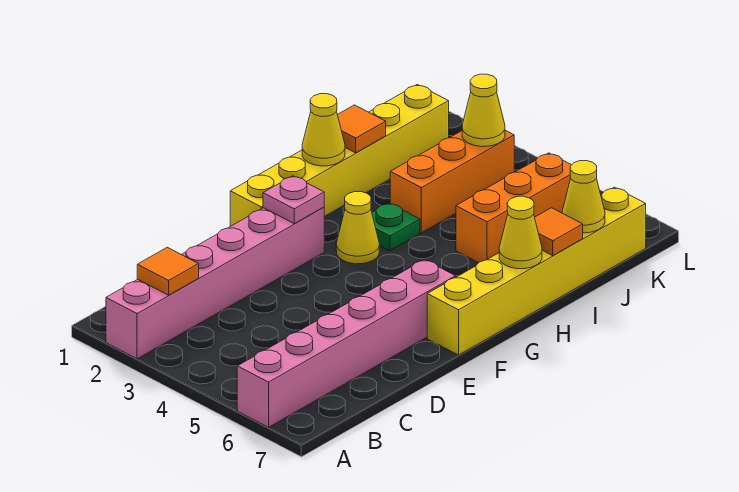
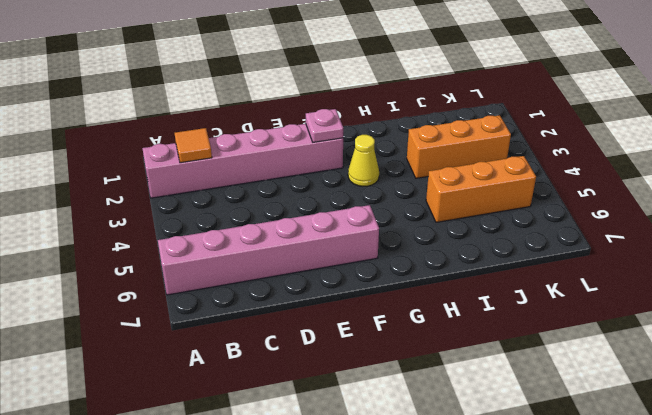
none -> yellow 1x6 brick [230,85,449,226]
none -> yellow 1x6 brick [427,187,646,355]
none -> green 1x1 plate [372,203,420,251]

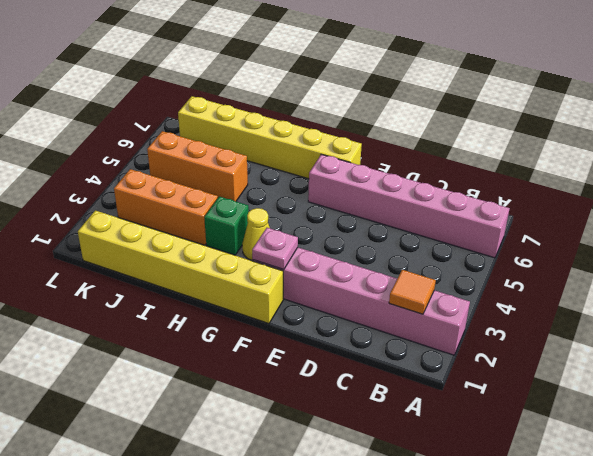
green 1x1 brick [204,196,249,255] -> green 1x1 plate [372,203,420,251]
none -> yellow 1x1 cone [302,94,345,166]
none -> yellow 1x1 cone [499,196,542,269]
none -> orange 1x1 tile [338,105,386,153]

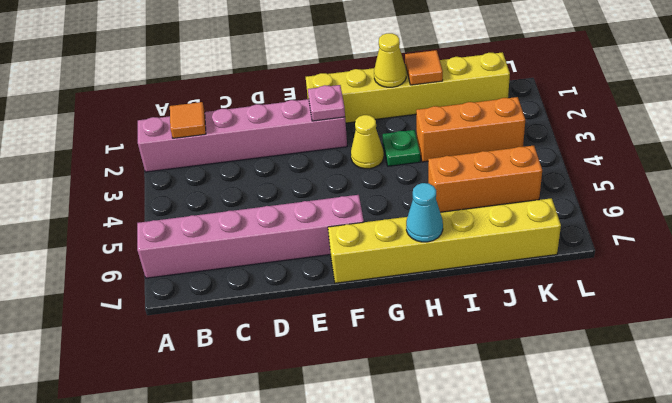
cyan 1x1 cone [406,183,443,242] -> yellow 1x1 cone [499,196,542,269]
none -> orange 1x1 tile [535,208,583,255]
none -> yellow 1x1 cone [562,161,605,233]
none -> yellow 1x1 cone [462,74,505,147]

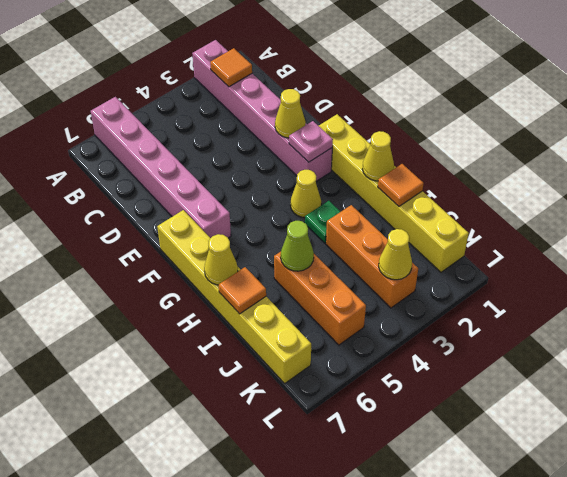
yellow 1x1 cone [275,89,306,138] -> yellow 1x1 cone moved to [562,161,605,233]
lime 1x1 cone [281,221,314,271] -> none

